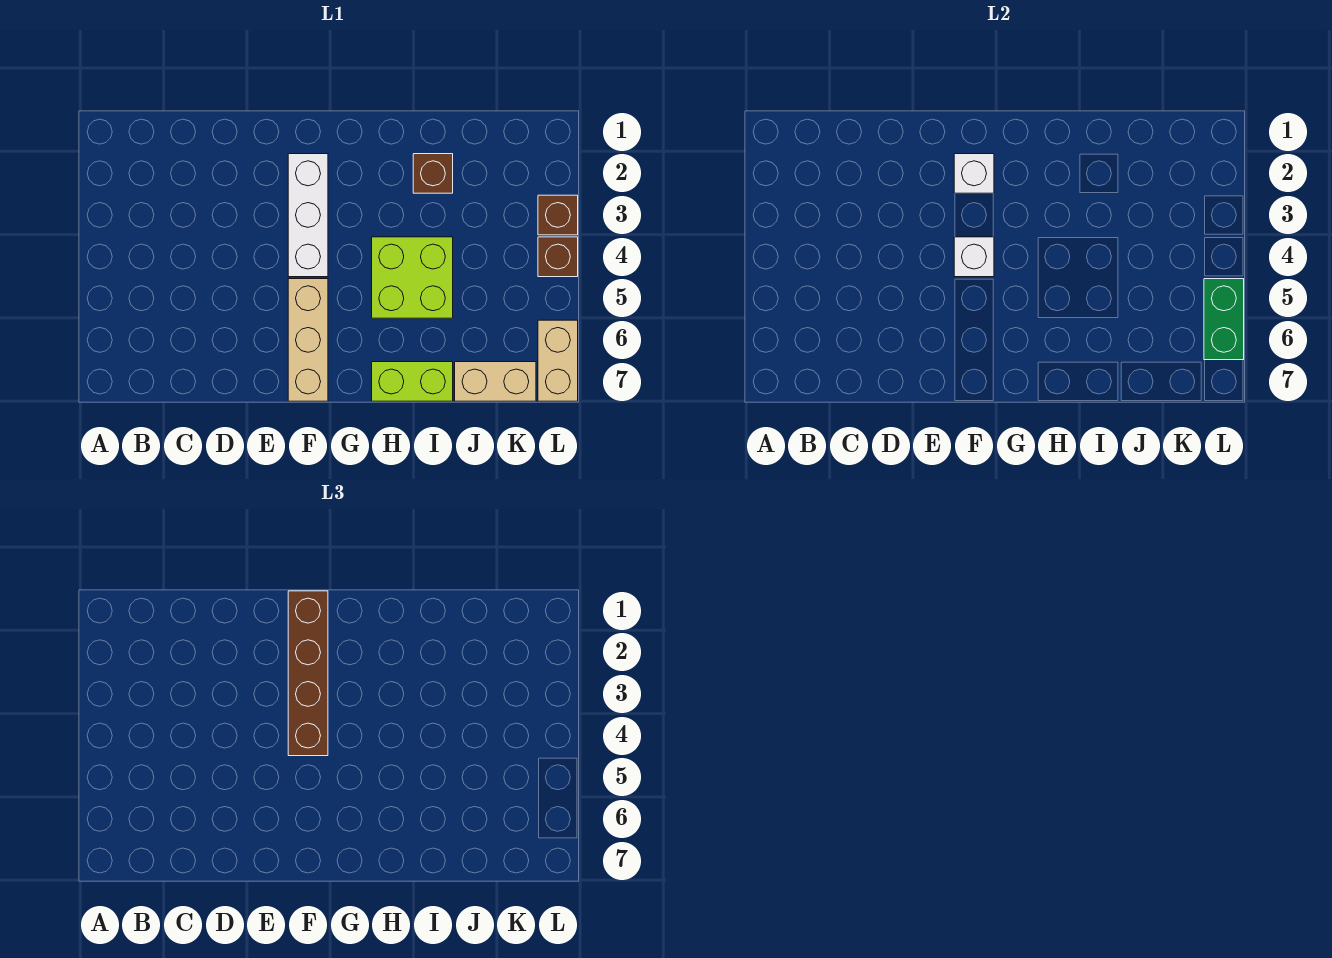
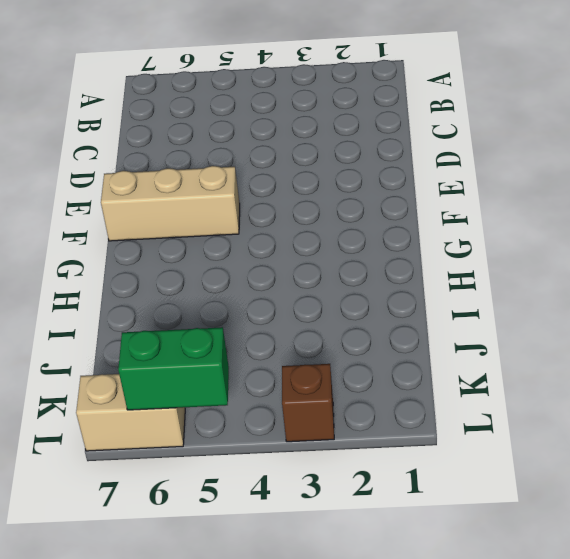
none -> white 1x3 brick [288,154,328,277]
none -> lime 2x2 brick [372,237,453,318]
none -> lime 1x2 brick [372,362,453,401]

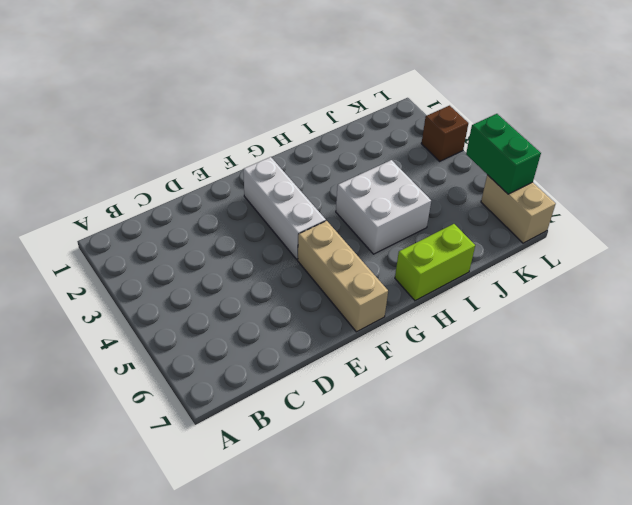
white 2x2 brick [336,160,431,254] -> lime 2x2 brick [372,237,453,318]
none -> brown 1x1 brick [413,154,453,193]
none -> tan 1x2 brick [455,362,536,401]
none -> brown 1x1 brick [538,237,578,277]

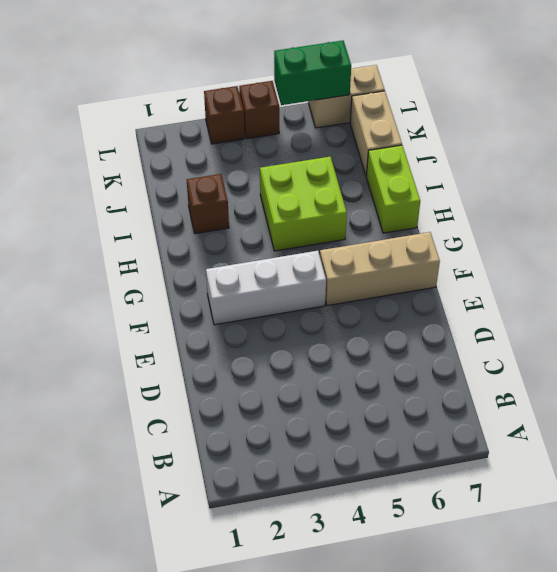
none -> white 1x1 brick [954,154,994,193]
none -> white 1x1 brick [954,237,994,277]
none -> brown 1x4 brick [288,591,328,756]

